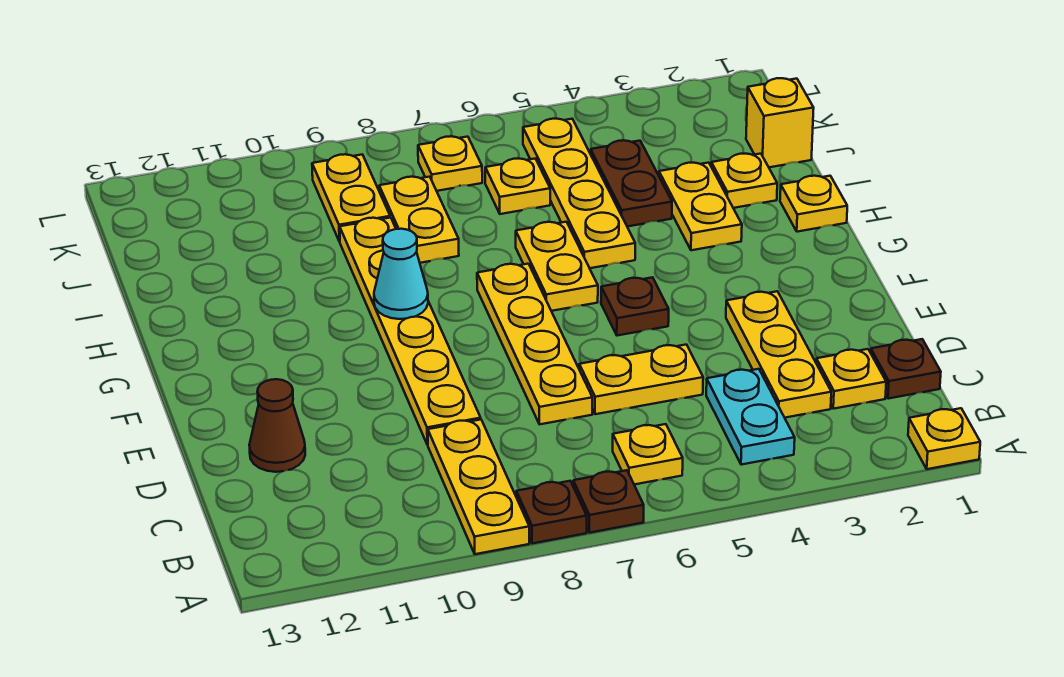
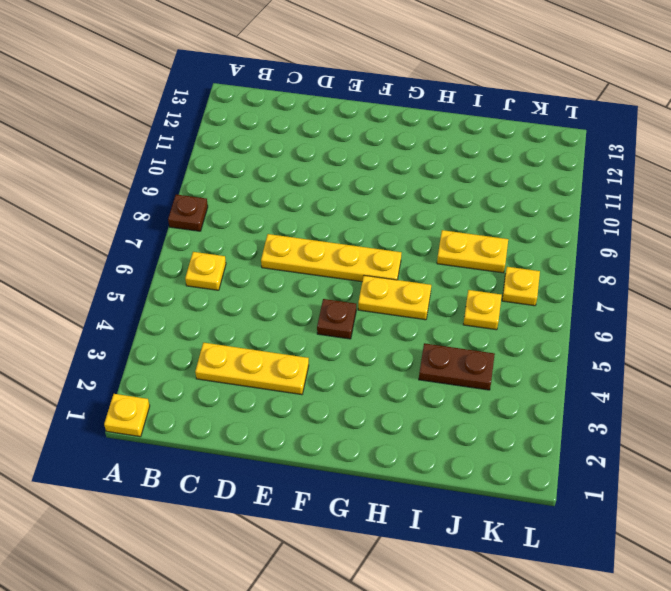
none -> brown 1x1 plate [573,470,644,533]
none -> yellow 1x3 plate [428,420,529,554]
none -> cyan 1x2 plate [706,369,795,465]

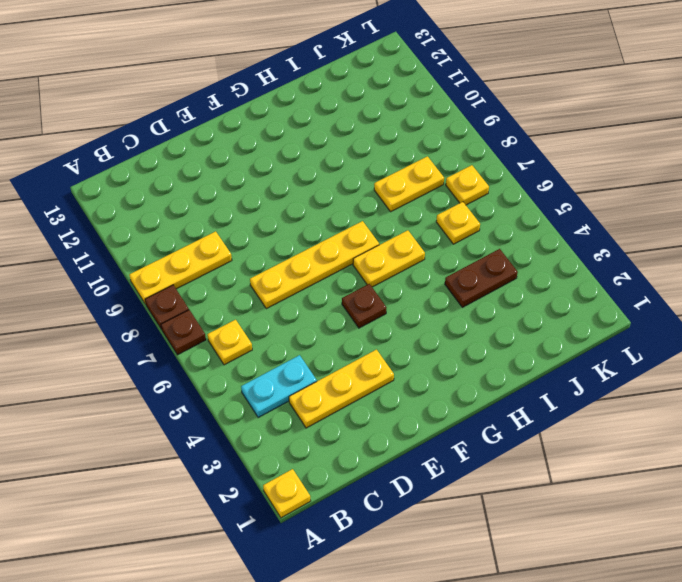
none -> brown 1x1 plate [871,339,941,399]
none -> yellow 1x1 plate [816,349,886,409]
none -> yellow 1x2 plate [579,345,703,414]

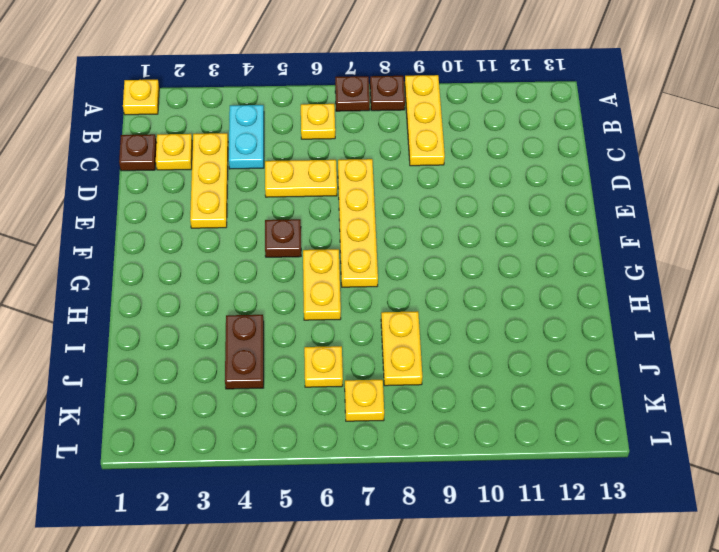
none -> yellow 1x6 plate [340,218,481,445]
none -> brown 1x1 cone [249,379,305,472]
none -> yellow 1x1 plate [780,176,847,232]

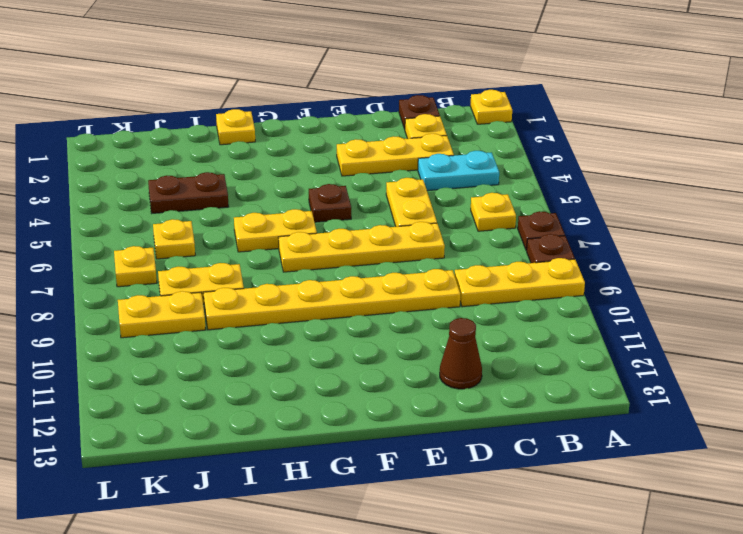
none -> yellow 1x2 plate [659,163,742,250]
none -> yellow 1x4 plate [523,119,635,268]
none -> yellow 1x1 plate [711,154,777,208]

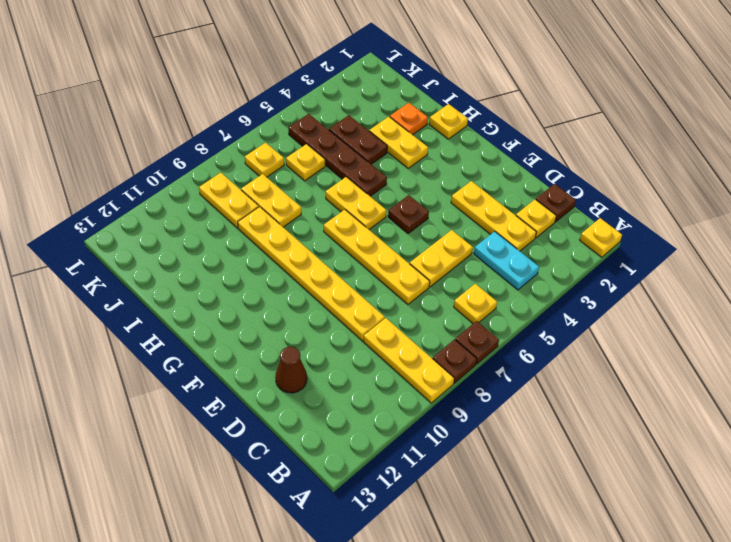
brown 1x4 plate [288,114,387,196] -> yellow 1x4 plate [523,119,635,268]
orange 1x1 plate [390,103,428,135] -> yellow 1x1 plate [711,154,777,208]
none -> yellow 1x1 brick [746,78,814,167]
none -> cyan 1x1 cone [374,229,428,319]

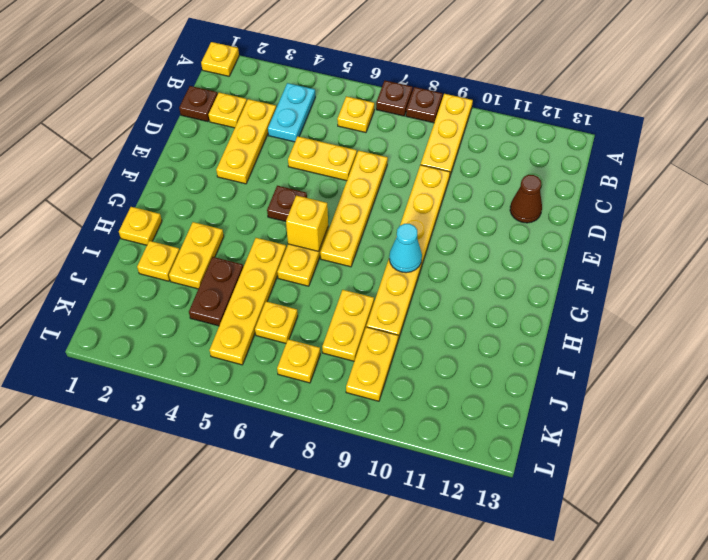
yellow 1x1 brick [286,195,328,252] -> yellow 1x1 brick moved to [746,78,814,167]

